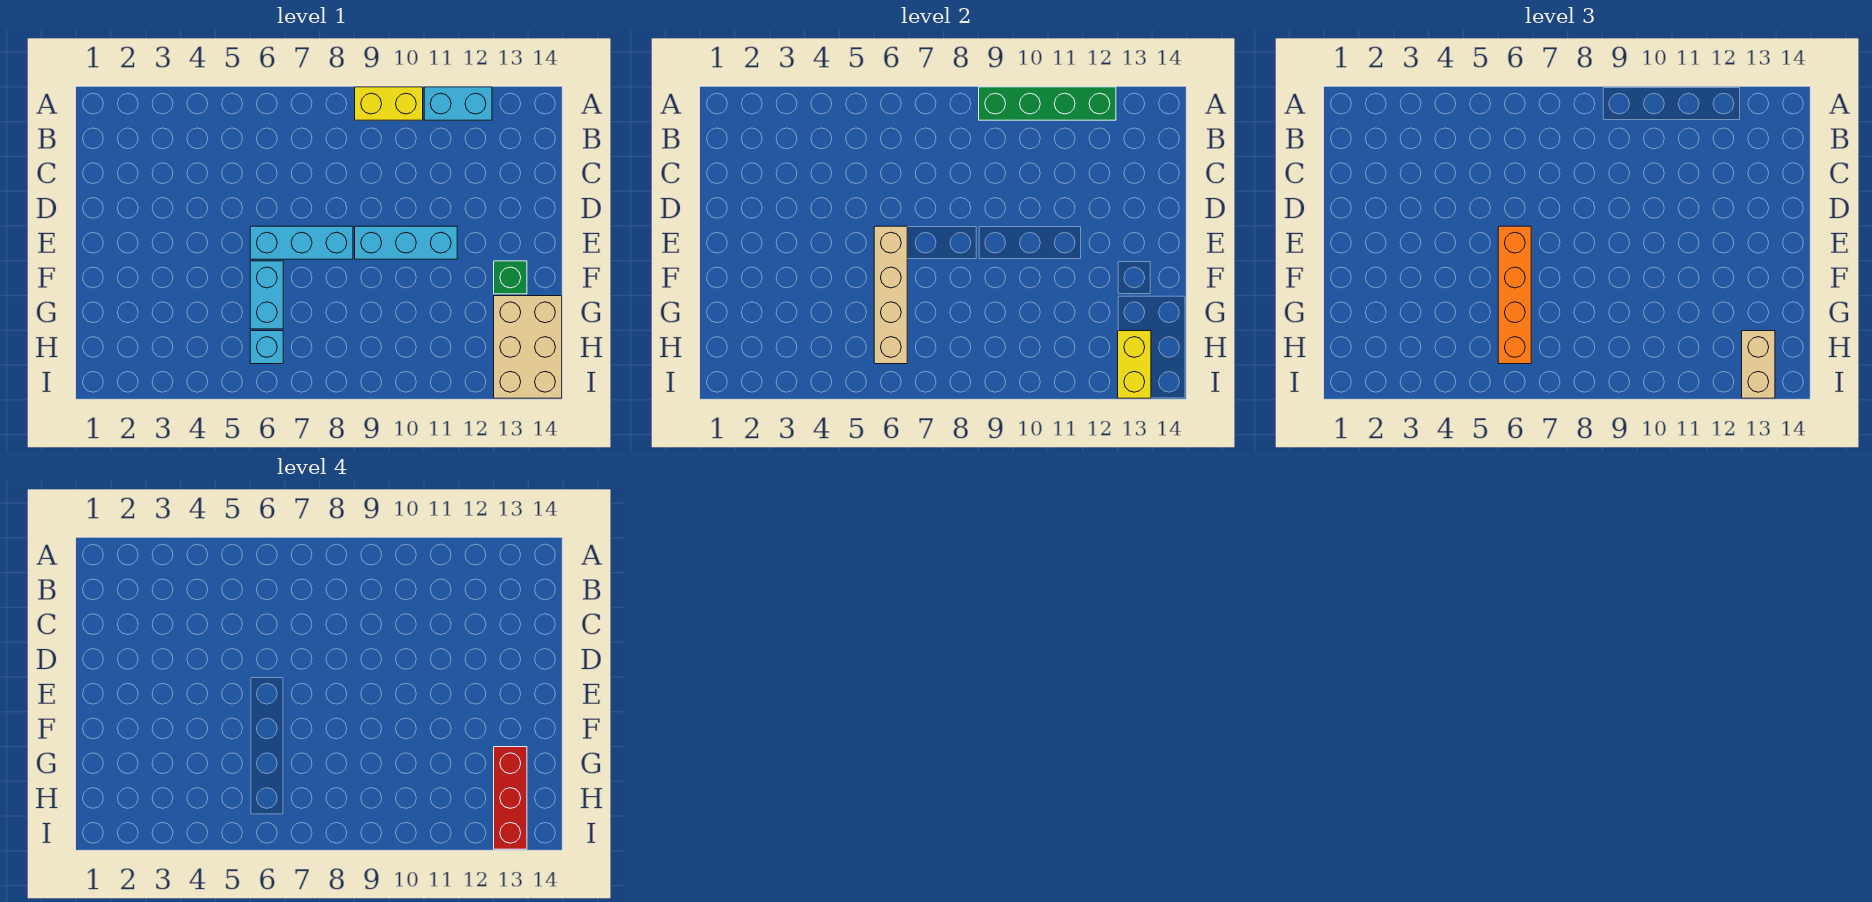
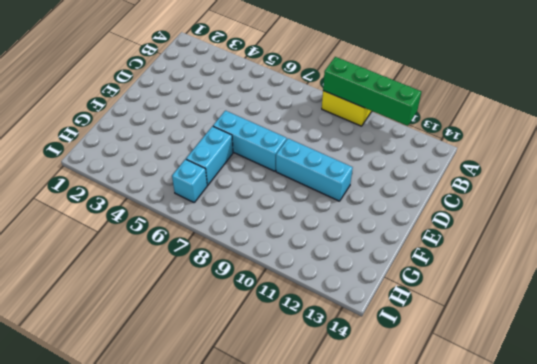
none -> cyan 1x2 brick [424,87,492,120]
none -> green 1x1 brick [494,261,527,294]
none -> tan 2x3 brick [494,296,562,398]

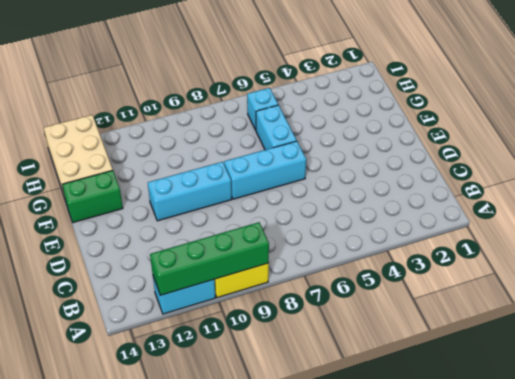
green 1x2 brick [62,170,123,223] -> green 1x1 brick [494,261,527,294]
none -> tan 1x4 brick [874,226,907,364]
none -> yellow 1x2 brick [1118,331,1151,398]
none -> orange 1x4 brick [1498,226,1531,364]

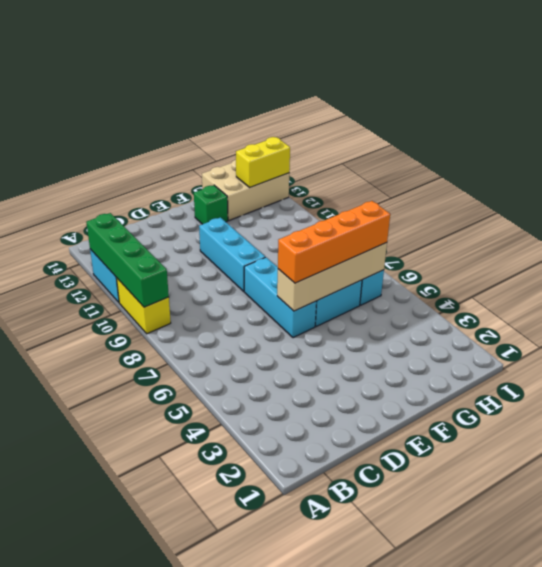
none -> tan 1x2 brick [1742,331,1775,398]
none -> red 1x3 brick [494,747,527,849]

